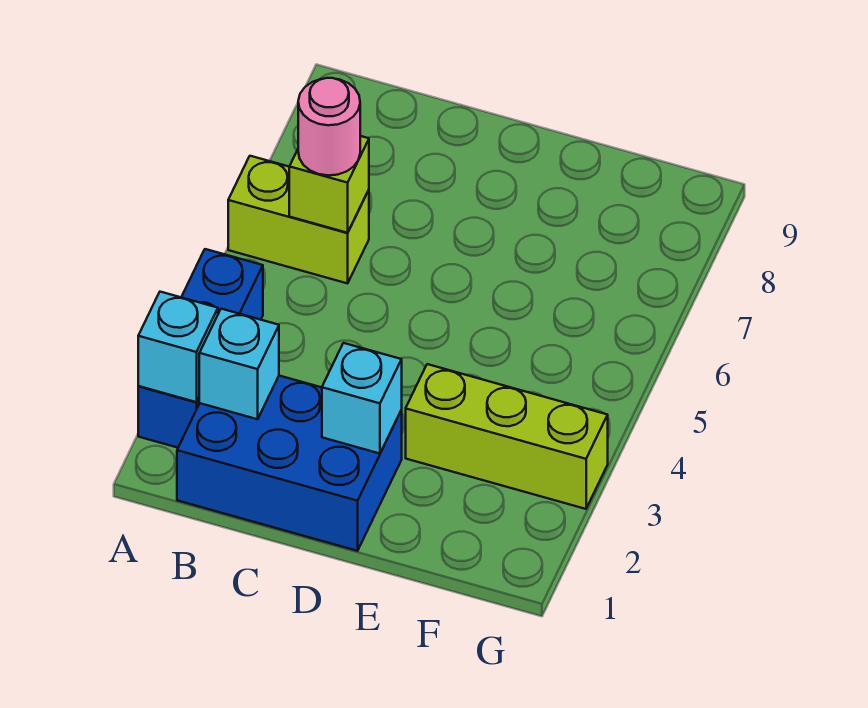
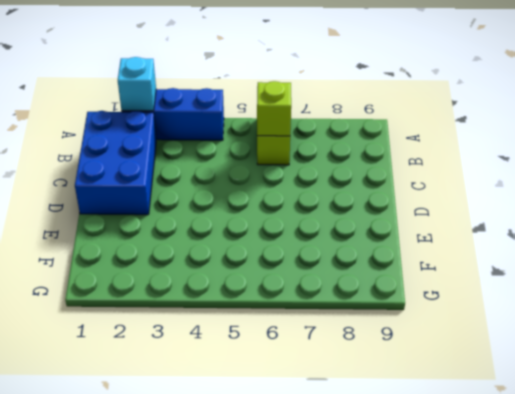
none -> lime 1x3 brick [406,364,608,509]
none -> cyan 1x1 brick [199,309,279,419]

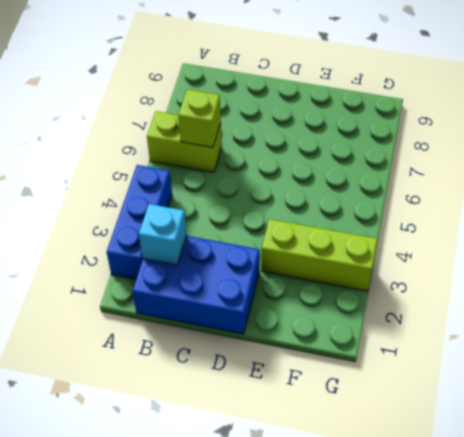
none -> cyan 1x1 brick [138,292,218,402]
none -> cyan 1x1 brick [322,343,402,454]

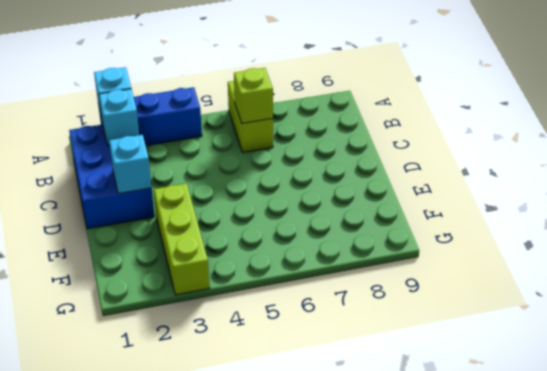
none -> pink 1x1 round brick [298,78,360,176]

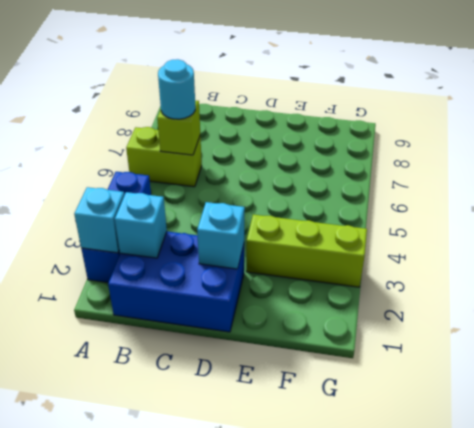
cyan 1x1 round brick [158,59,195,119] -> pink 1x1 round brick [298,78,360,176]

